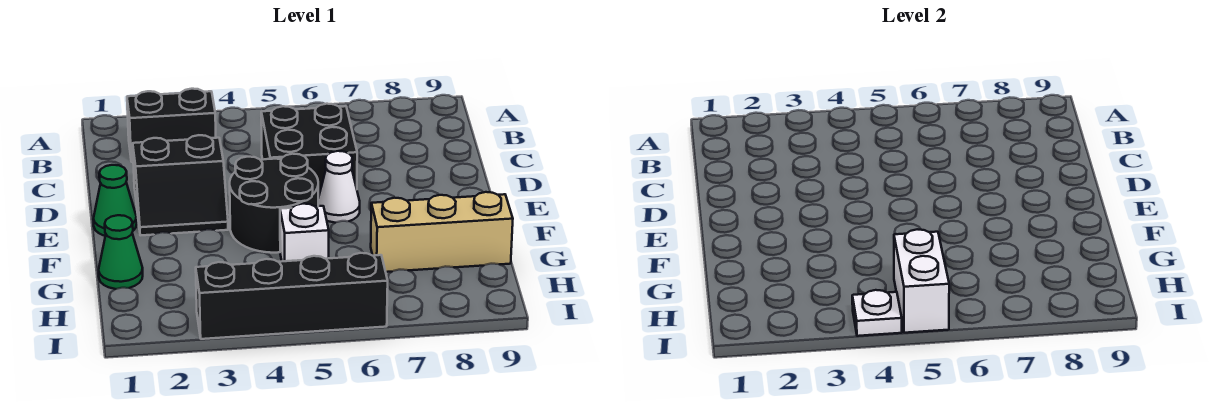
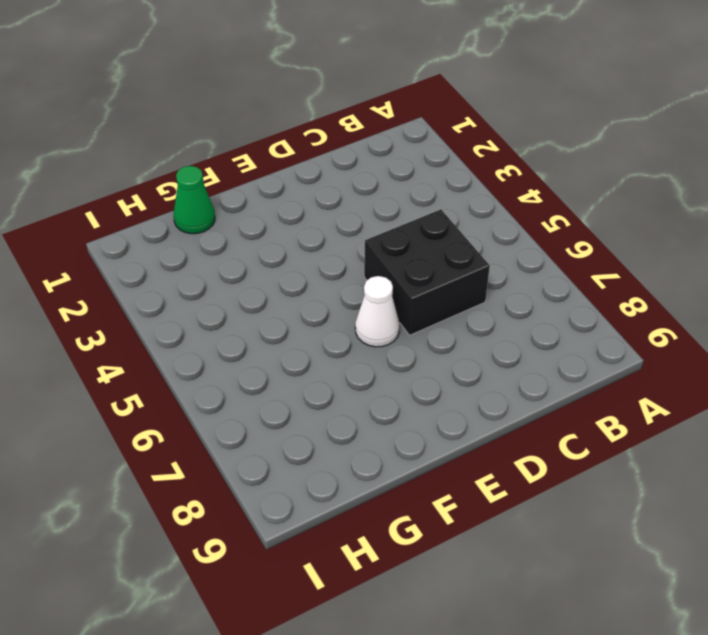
none -> black 1x2 brick [127,89,216,162]
none -> black 2x2 slope [133,135,228,235]
none -> green 1x1 cone [93,165,137,236]

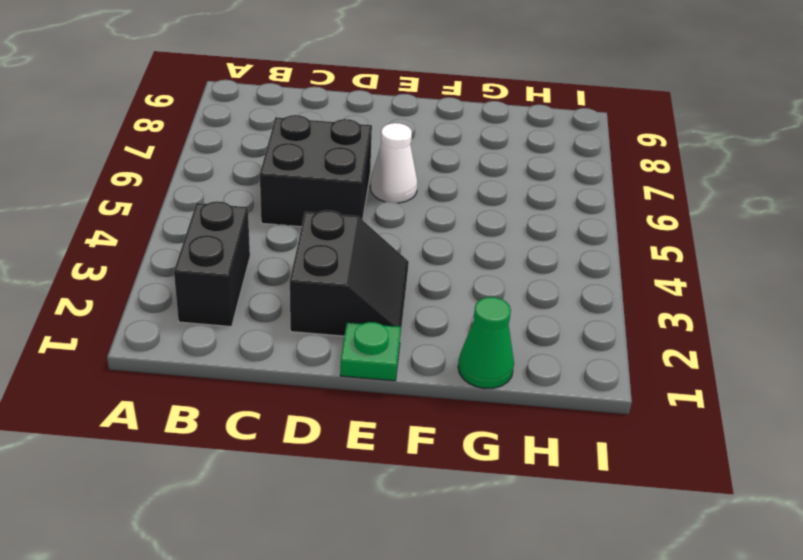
green 1x1 plate [340,322,401,381] -> green 1x1 cone [93,165,137,236]
none -> black 2x2 round brick [230,154,318,253]
none -> white 1x1 brick [280,204,329,261]
none -> tan 1x3 brick [371,192,513,272]

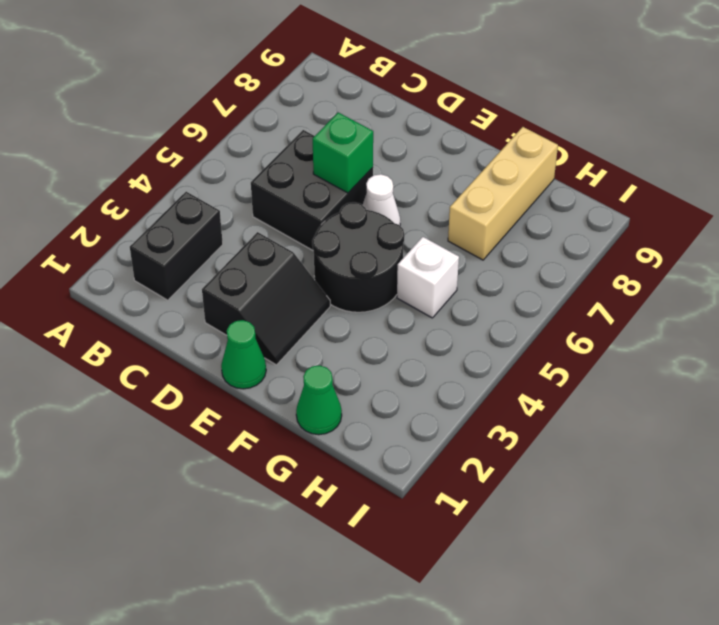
green 1x1 brick [313,113,373,193] -> none
none -> black 1x4 brick [196,253,388,339]
none -> white 1x2 brick [894,229,949,333]
none -> white 1x1 plate [852,290,902,336]

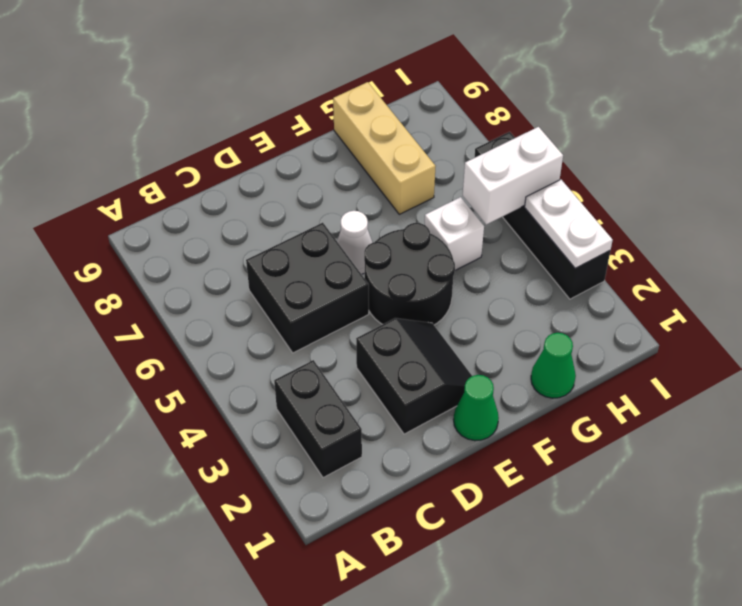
white 1x2 plate [525,180,613,268] -> white 1x1 plate [852,290,902,336]

